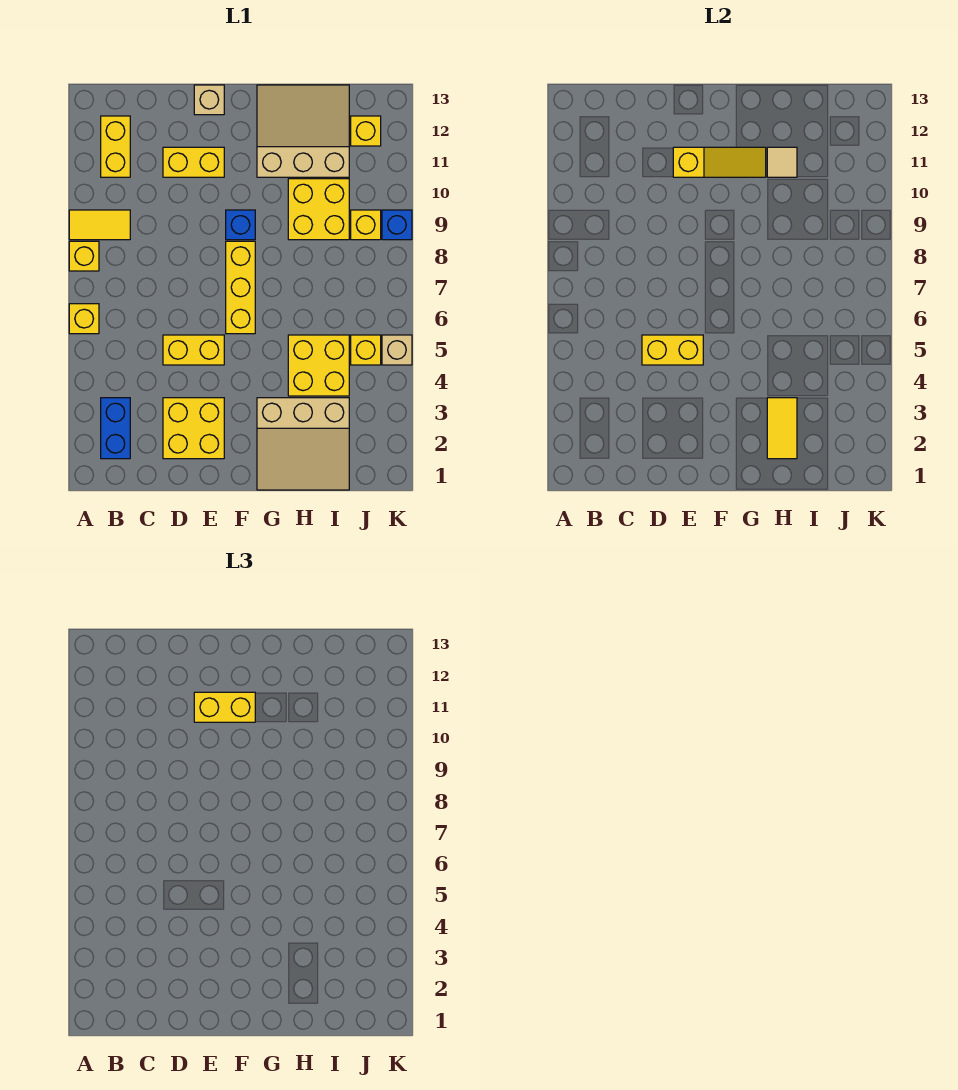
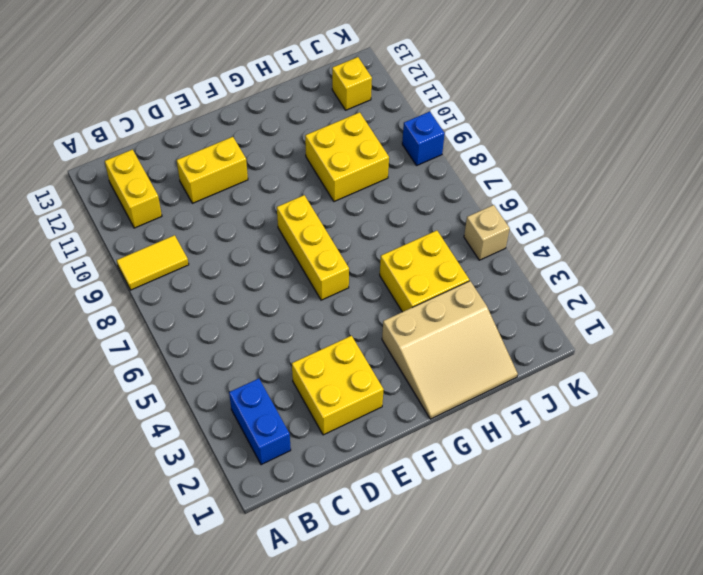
none -> yellow 1x1 brick [69,304,99,334]
none -> yellow 1x1 brick [69,241,99,271]
none -> yellow 1x2 brick [163,335,224,365]

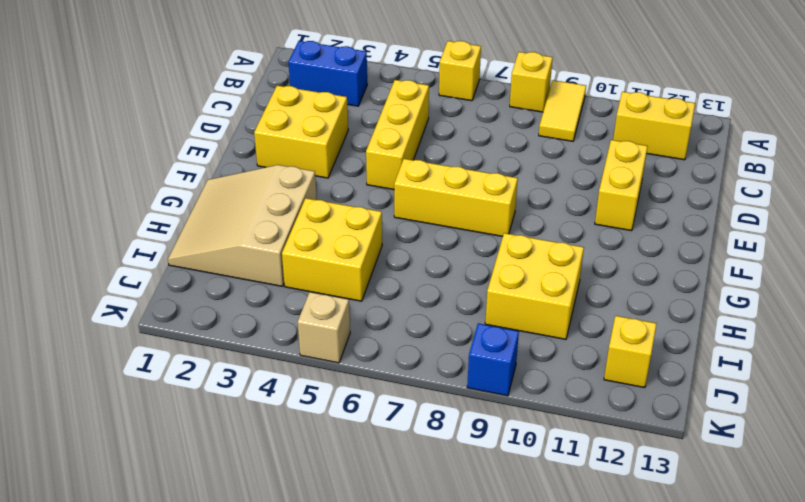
yellow 1x3 brick [366,80,429,190] -> yellow 1x2 brick [163,335,224,365]
none -> tan 1x1 brick [194,85,224,115]
none -> blue 1x1 brick [226,210,255,240]
none -> tan 3x3 slope [257,85,349,177]

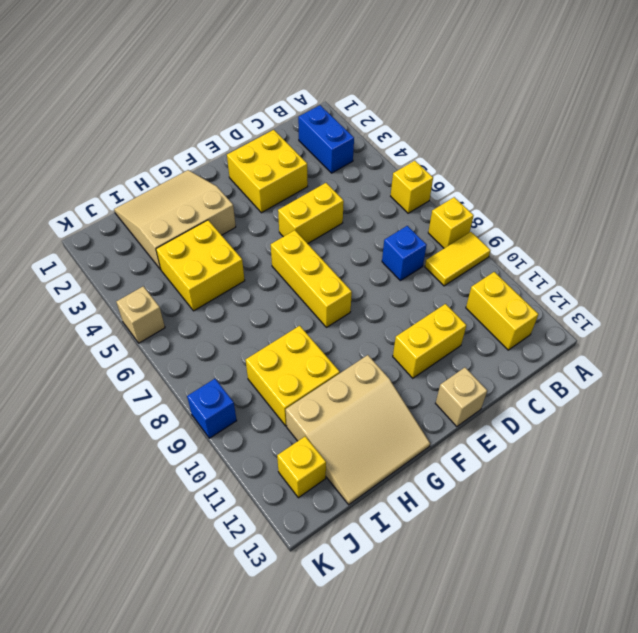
blue 1x1 brick [382,226,427,281] -> blue 1x1 brick moved to [226,210,255,240]
none -> yellow 1x1 brick [351,335,381,365]
none -> yellow 1x1 brick [351,210,381,240]
none -> yellow 1x2 brick [642,335,703,365]

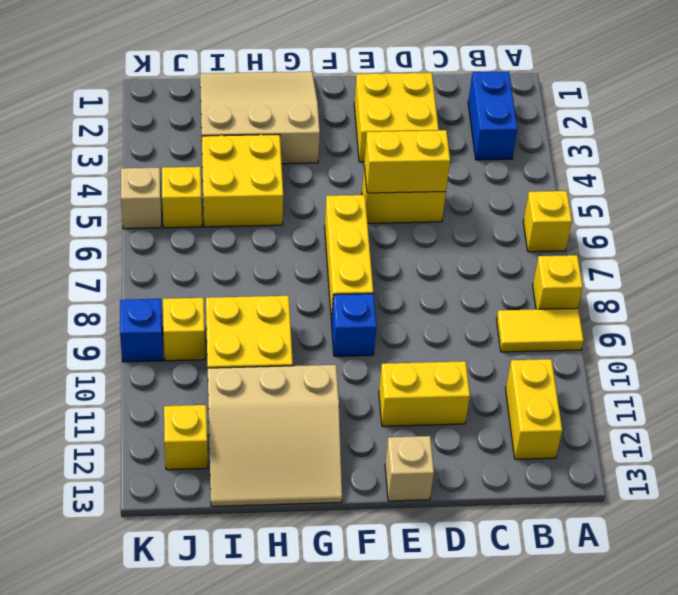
none -> yellow 1x3 slope [673,147,766,177]
none -> yellow 1x2 tile [767,398,797,459]
none -> tan 1x1 tile [767,147,797,177]

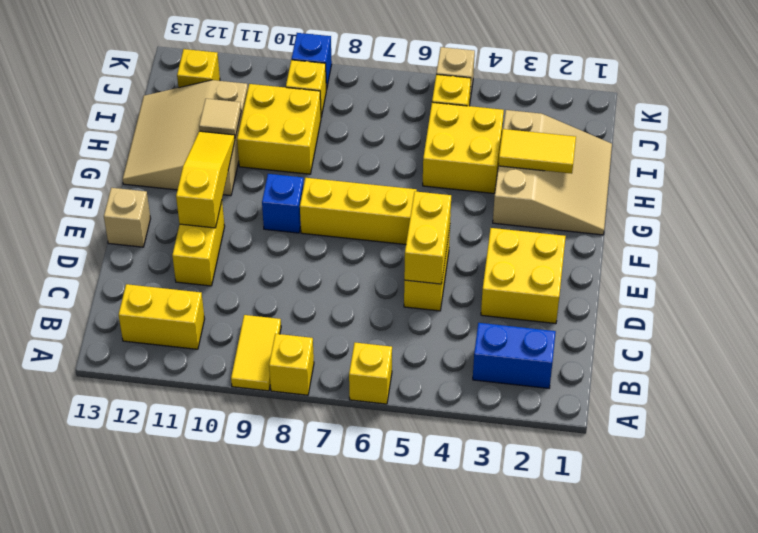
none -> yellow 1x2 brick [194,692,255,722]

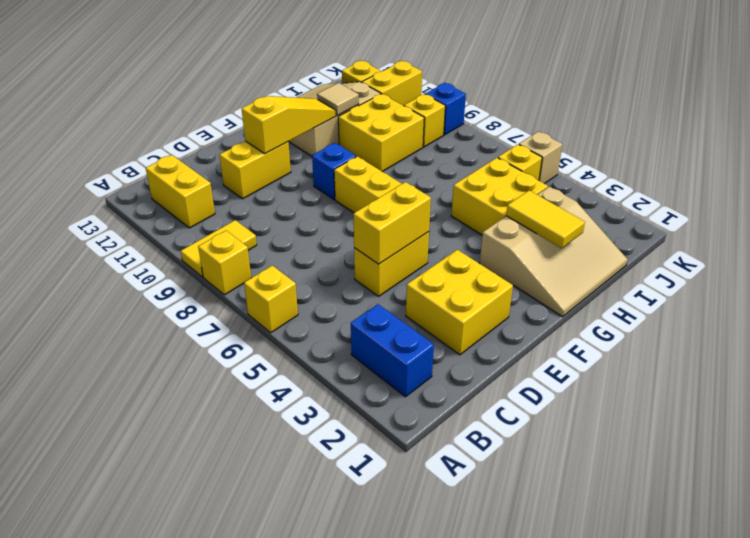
yellow 1x2 brick [362,61,422,106] -> yellow 1x2 brick moved to [194,692,255,722]
none -> tan 1x1 brick [194,85,224,115]

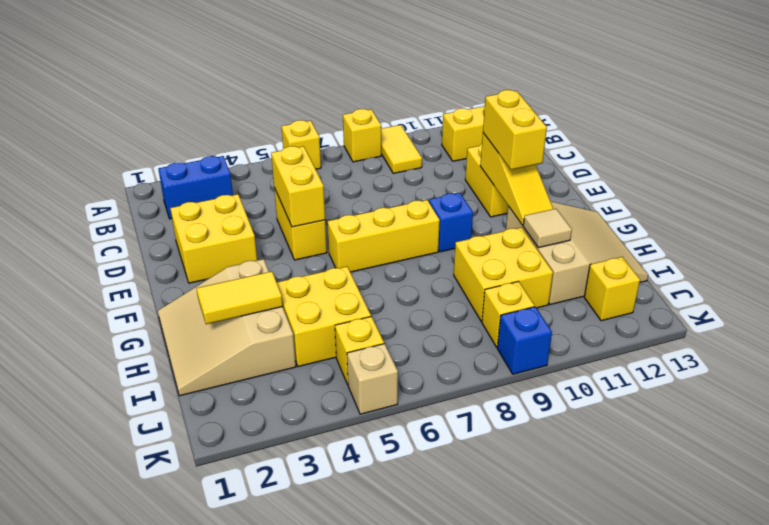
none -> tan 1x1 brick [194,85,224,115]

